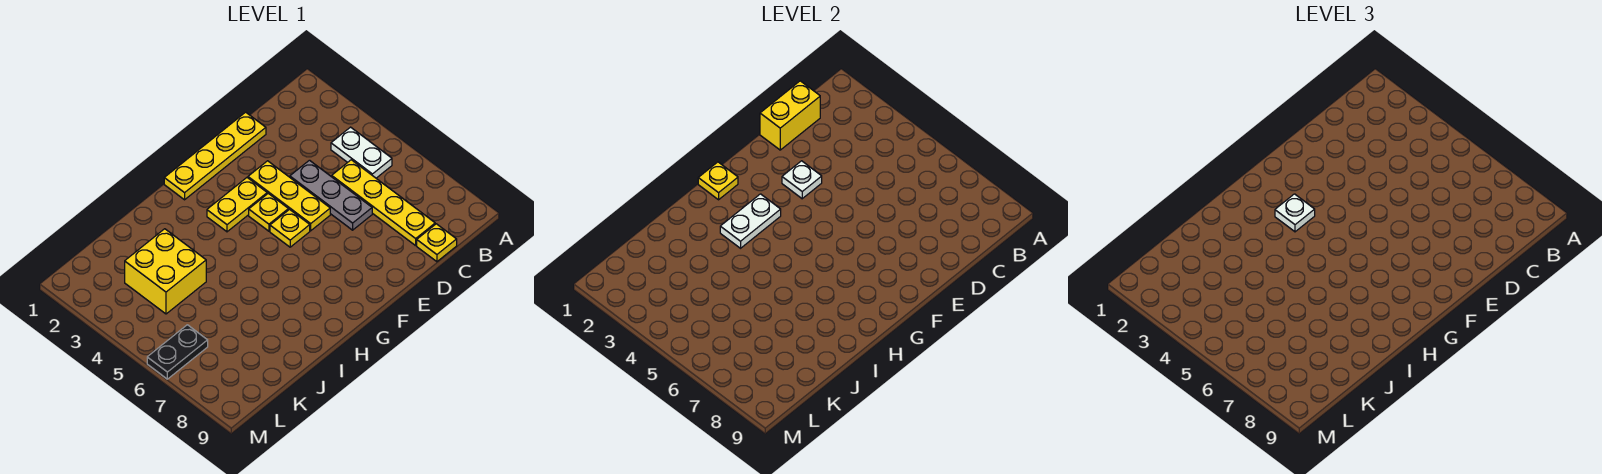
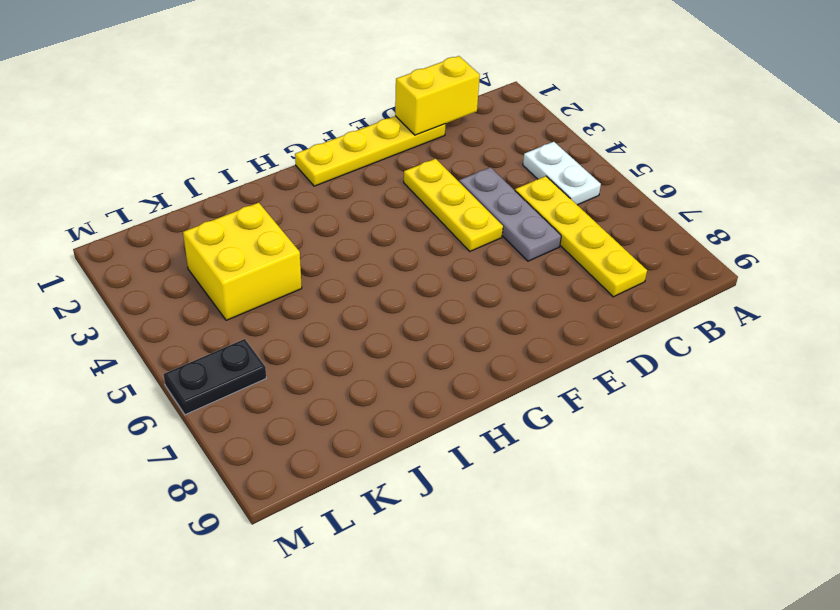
none -> yellow 1x1 plate [417,224,457,262]
none -> yellow 1x2 plate [207,178,267,232]
none -> yellow 1x1 plate [249,193,289,231]

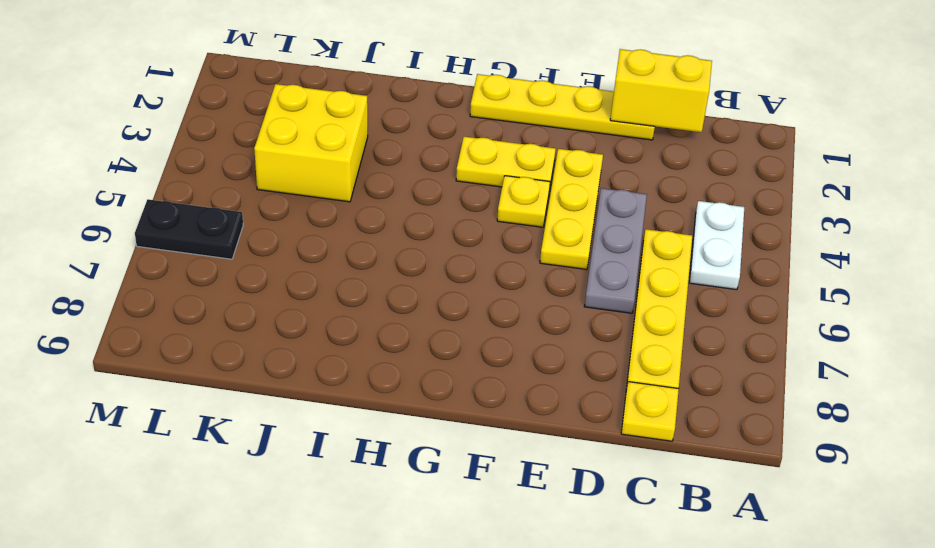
none -> yellow 1x1 plate [270,210,310,247]
none -> white 1x1 plate [782,161,822,199]
none -> yellow 1x1 plate [698,162,738,200]

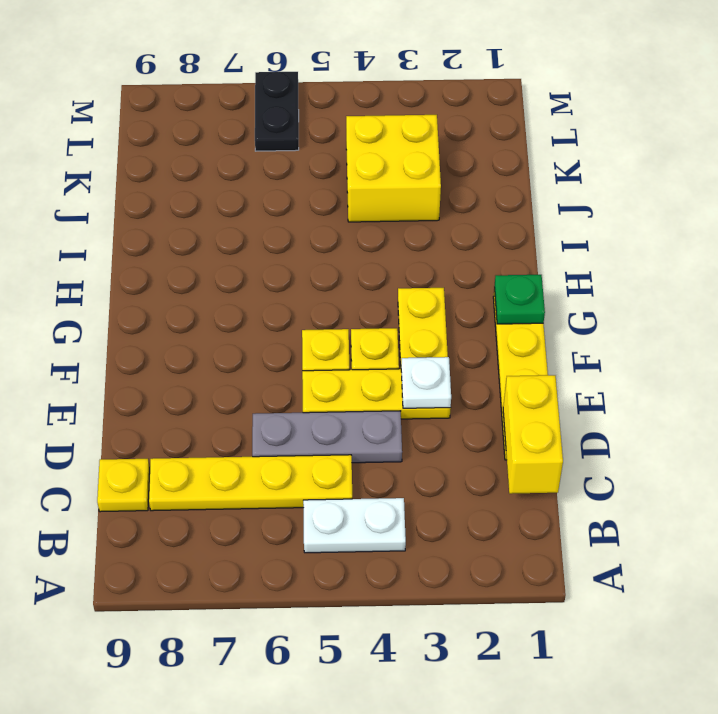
green 1x1 plate [494,275,545,324] -> yellow 1x1 plate [698,162,738,200]
none -> white 1x2 plate [720,194,781,248]
none -> white 1x1 plate [1275,194,1315,232]

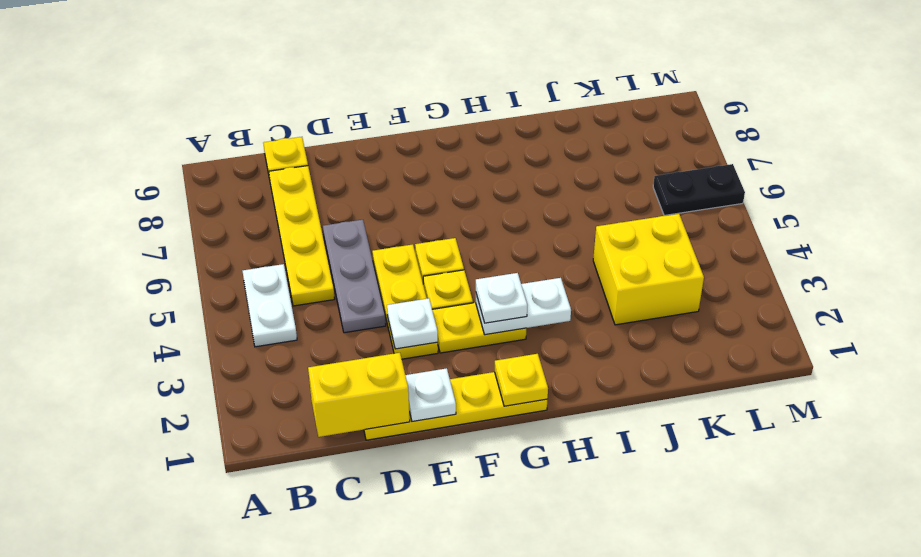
white 1x1 plate [405,368,456,422] -> none

